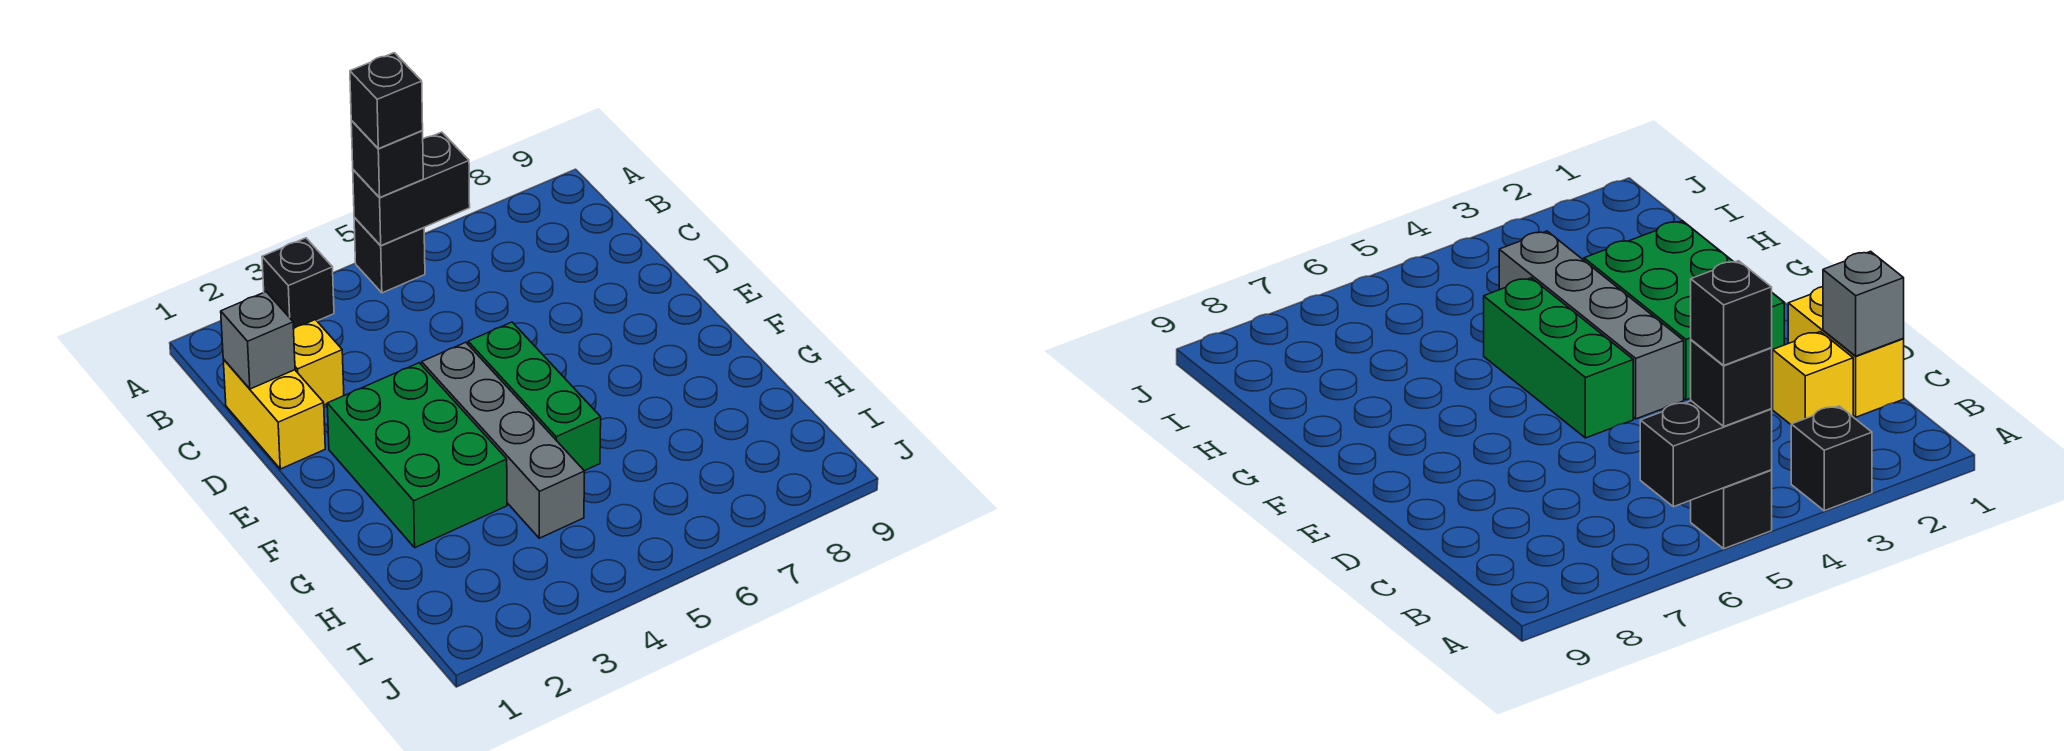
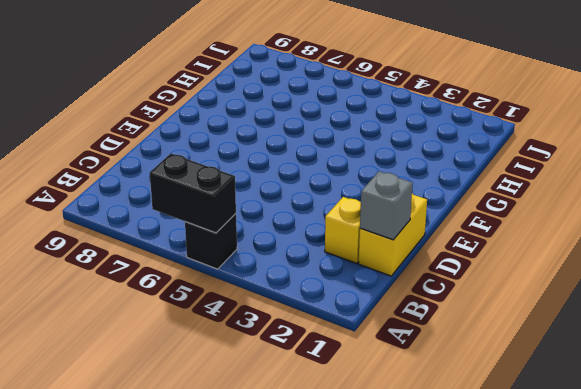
none -> black 1x1 brick [262,238,334,329]
none -> green 2x3 brick [327,363,507,548]

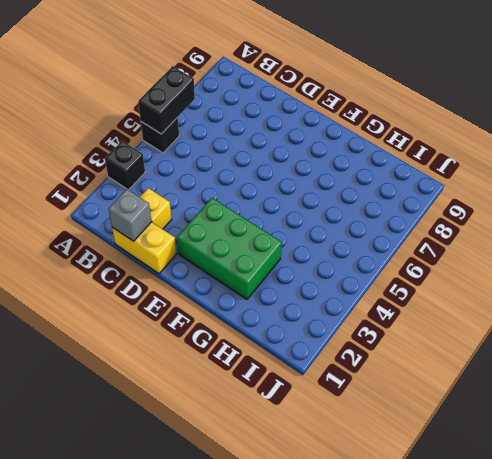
none -> grey 1x4 brick [422,342,585,538]
none -> green 1x3 brick [468,322,601,471]

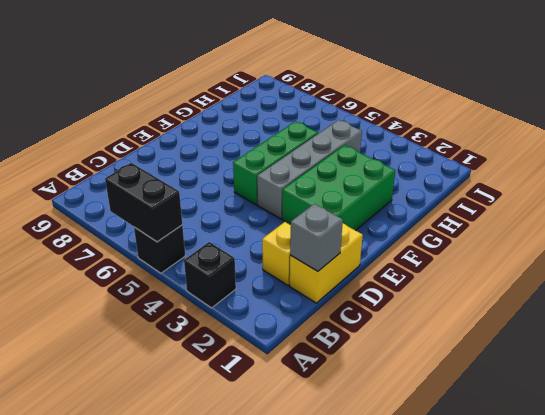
none -> black 1x1 brick [351,121,423,198]
none -> black 1x1 brick [350,53,423,149]

